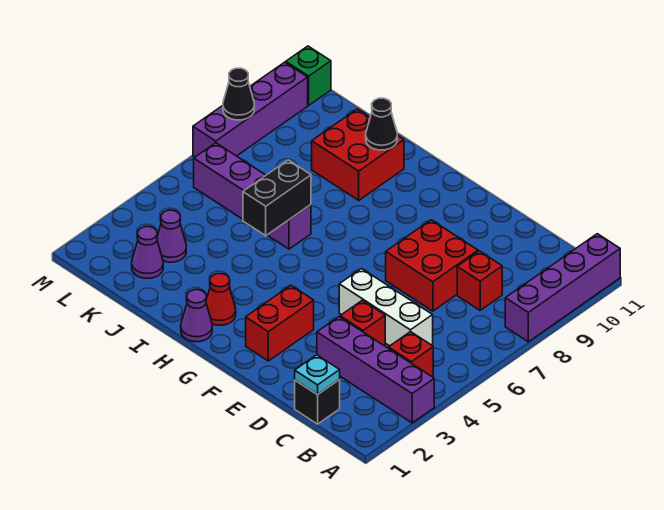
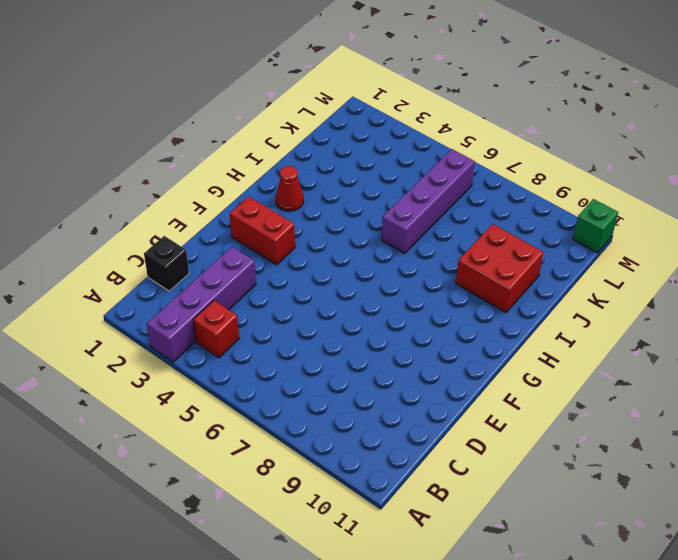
none -> purple 1x4 brick [505,234,620,342]
none -> white 1x3 brick [339,269,433,346]
none -> red 1x1 brick [457,251,502,310]

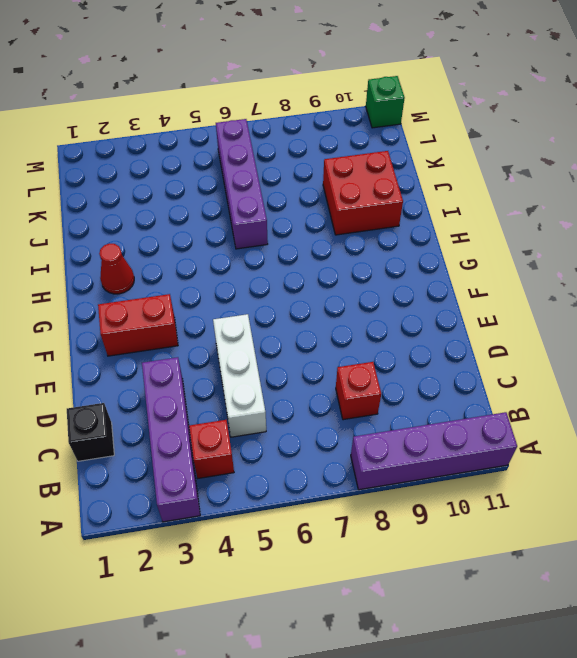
none -> red 1x1 brick [340,300,385,345]
none -> red 2x2 brick [386,220,478,311]
none -> purple 1x1 cone [181,290,212,342]

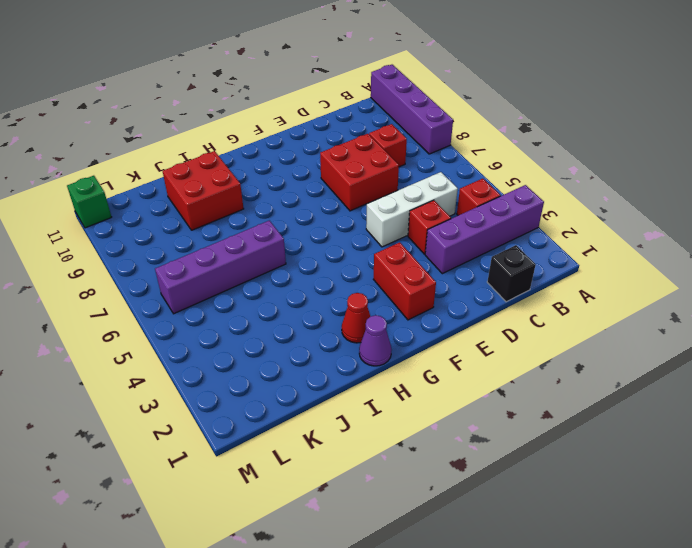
none -> purple 1x1 cone [132,227,163,278]
none -> purple 1x1 cone [157,210,186,262]
none -> purple 1x4 brick [193,62,308,157]

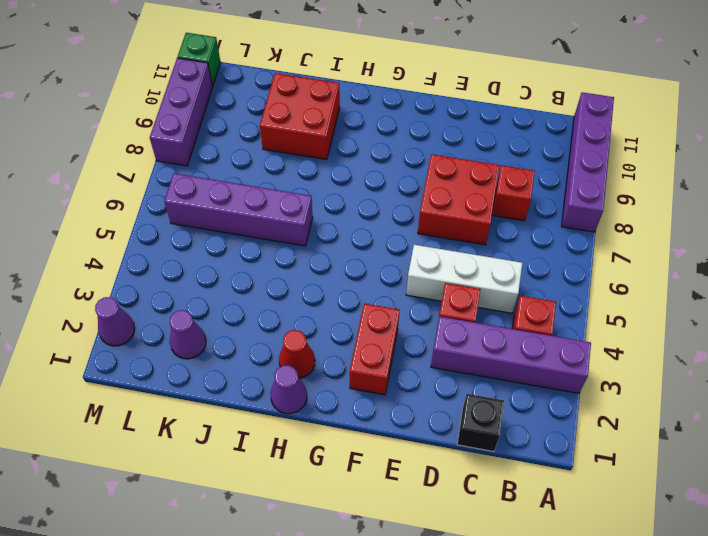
purple 1x1 cone [95,297,135,346] -> purple 1x1 cone moved to [157,210,186,262]
purple 1x3 brick [150,58,212,166] -> purple 1x4 brick [193,62,308,157]
none -> cyan 1x1 plate [295,355,340,395]
none -> black 1x2 brick [243,160,311,236]
none -> black 1x1 cone [366,98,397,150]

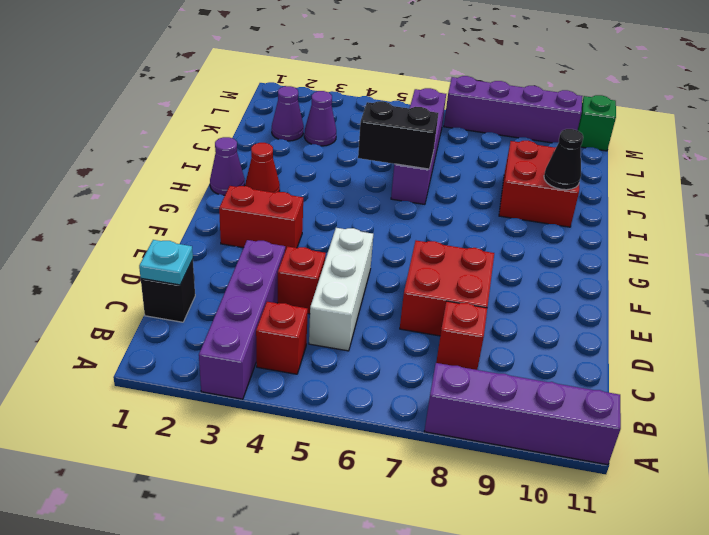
none -> black 1x1 cone [223,68,254,120]

